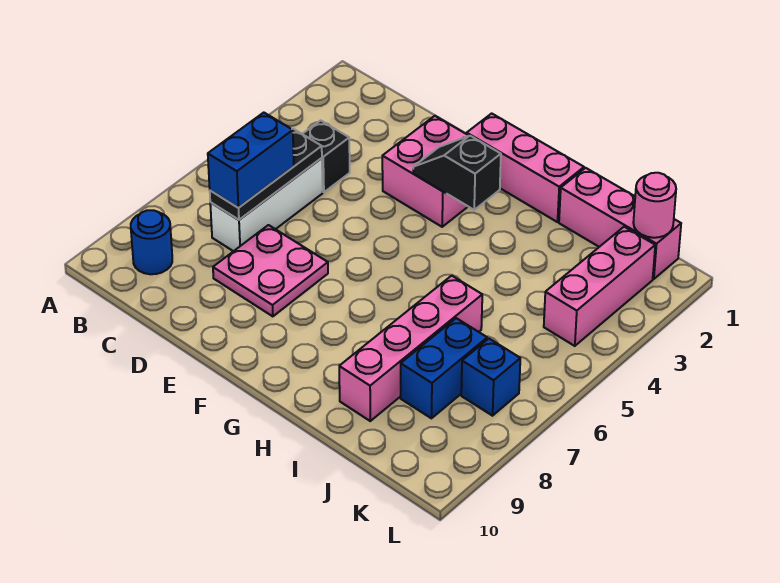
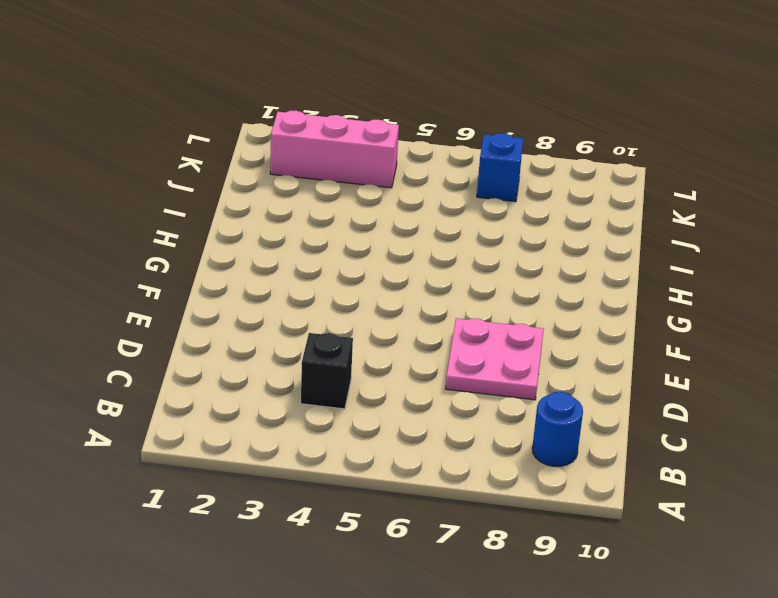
none -> white 1x3 brick [210,158,323,251]
none -> pink 2x2 brick [382,116,469,227]
none -> pink 1x3 brick [467,113,584,222]

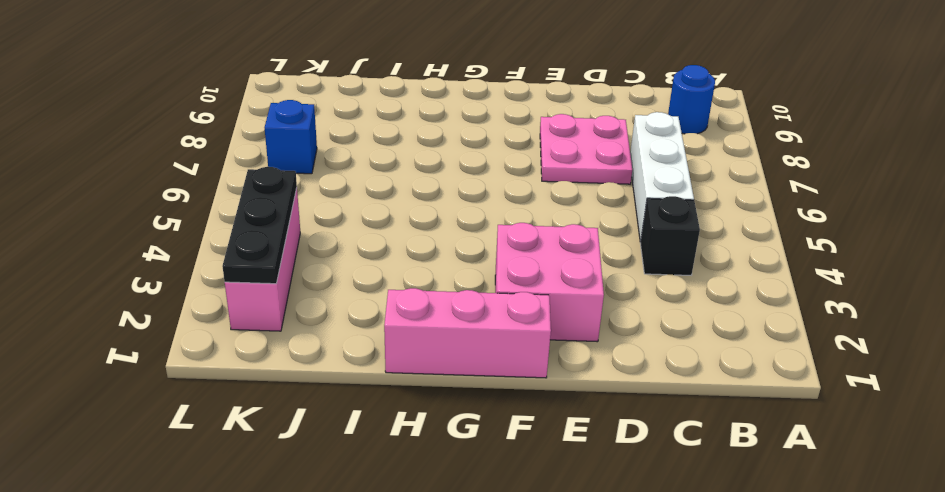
black 1x3 plate [222,167,297,284] -> black 1x3 plate moved to [210,129,322,220]
none -> pink 1x3 brick [559,168,681,279]
none -> pink 1x4 brick [339,276,482,421]
none -> blue 1x2 brick [401,318,487,418]

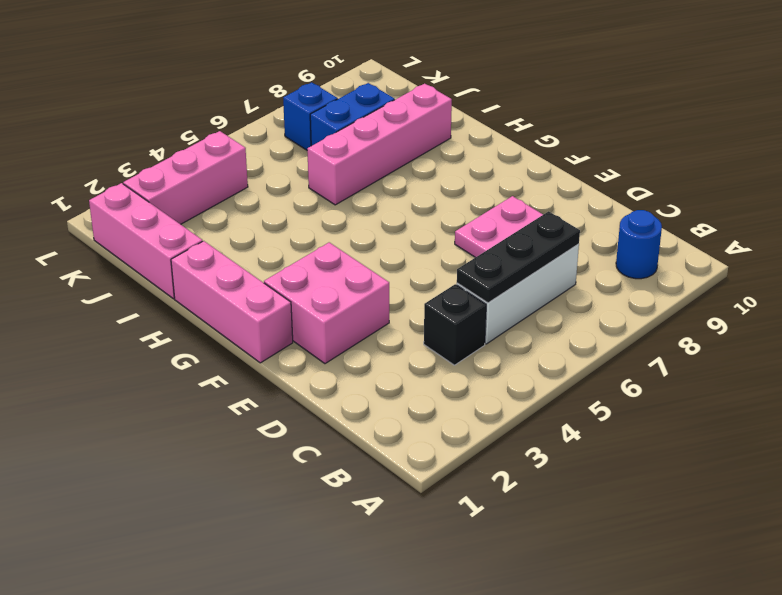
none -> black 1x2 slope [413,136,501,210]
none -> pink 1x1 round brick [633,173,676,238]
none -> blue 1x2 brick [208,113,294,208]

